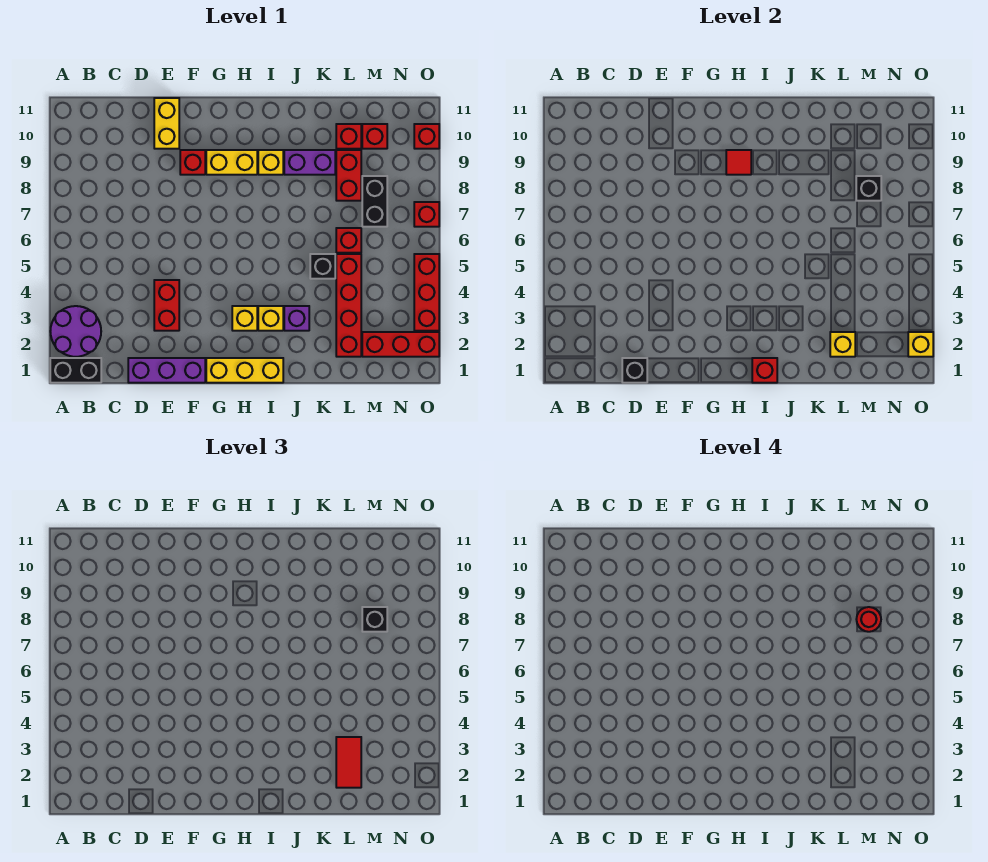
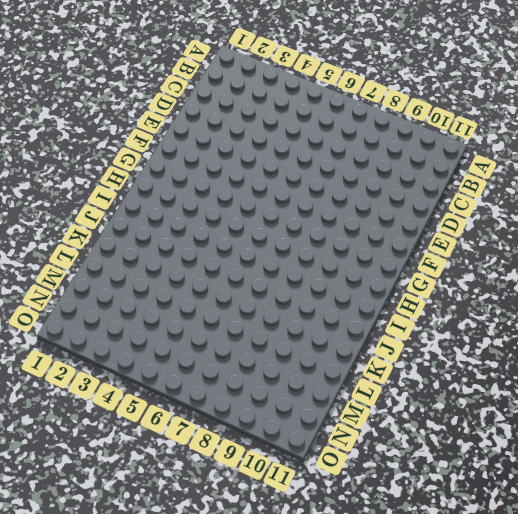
none -> black 1x2 brick [50,358,101,383]
none -> purple 2x2 round brick [50,306,101,357]
none -> purple 1x3 brick [128,358,205,383]
none -> red 1x2 brick [154,280,179,331]

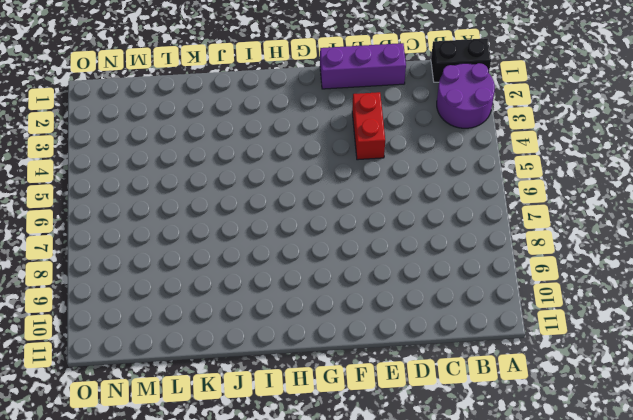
none -> yellow 1x2 brick [154,98,179,149]
none -> red 1x1 brick [180,150,205,175]
none -> yellow 1x3 brick [206,358,283,383]
none -> yellow 1x2 brick [206,150,257,175]

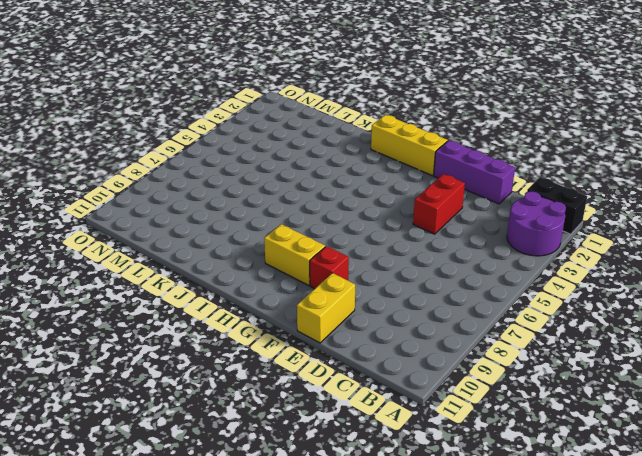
none -> yellow 1x1 brick [232,306,257,331]
none -> yellow 1x1 brick [258,306,283,331]
none -> yellow 1x1 brick [258,150,283,175]
none -> purple 1x1 brick [284,306,309,331]

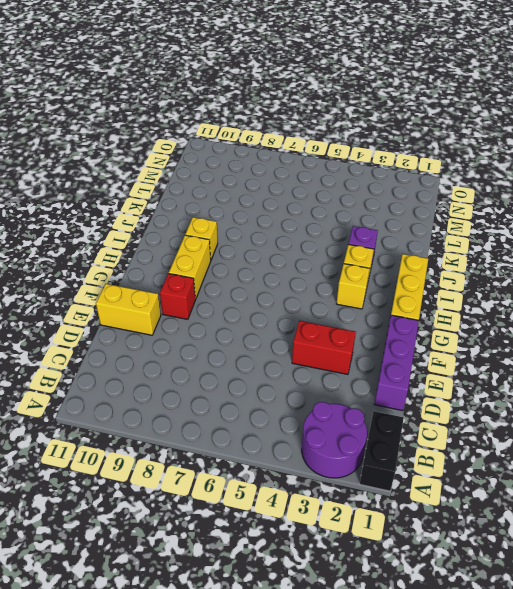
none -> purple 1x2 brick [284,150,335,175]
none -> black 1x1 brick [310,254,335,279]
none -> red 1x4 brick [336,254,361,357]
none -> red 1x1 brick [336,228,361,253]

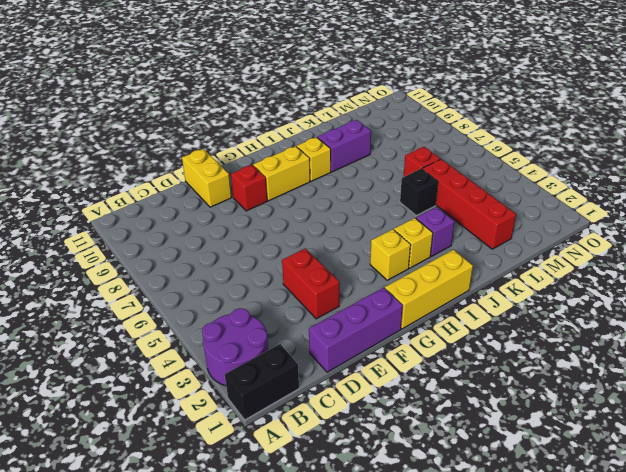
none -> red 1x2 brick [336,150,361,201]
none -> red 1x1 brick [336,124,361,149]
none -> red 1x3 brick [362,332,439,357]
none -> black 1x2 brick [362,176,387,227]

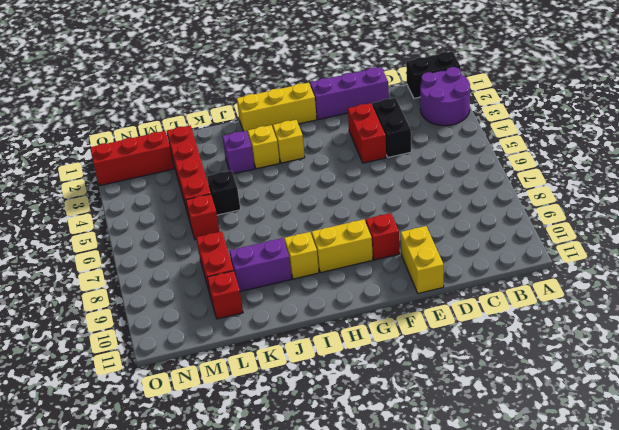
black 1x2 brick [372,98,411,157] -> black 1x2 brick moved to [362,176,387,227]
none -> red 1x1 brick [362,124,387,149]
none -> red 1x3 brick [414,254,439,331]
none -> red 1x1 brick [414,202,439,227]
none -> red 1x1 brick [414,124,439,149]

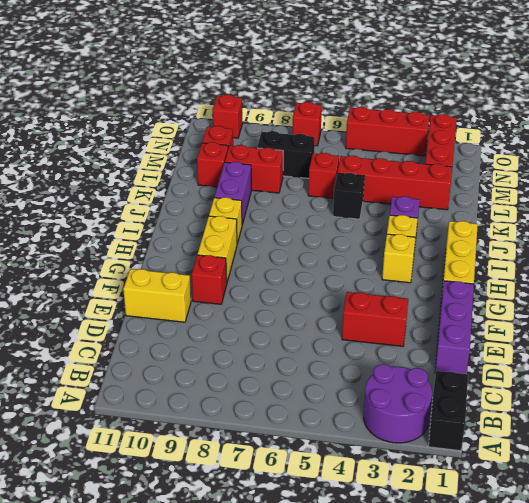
none -> black 1x1 brick [622,358,647,383]
none -> red 1x1 tile [726,150,751,175]
none -> red 1x1 brick [752,358,777,383]
none -> yellow 1x1 brick [830,332,855,357]

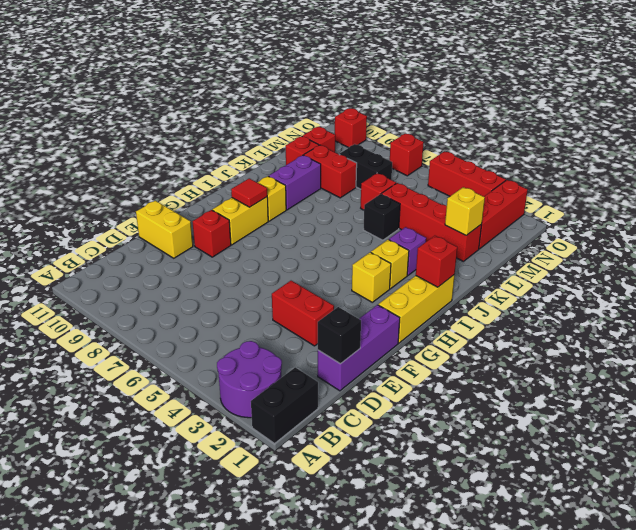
none -> black 1x1 brick [856,176,881,201]
none -> yellow 1x1 brick [908,332,933,357]
none -> red 1x2 tile [336,737,361,788]
none -> black 1x1 brick [362,607,387,632]

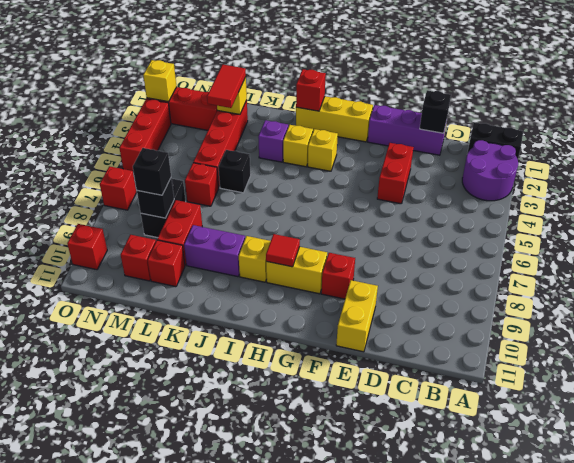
none -> red 1x1 round brick [856,607,881,632]

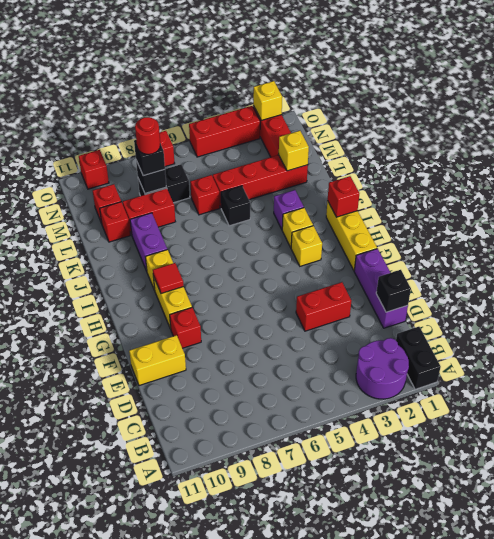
none -> red 1x2 tile [336,737,361,788]

